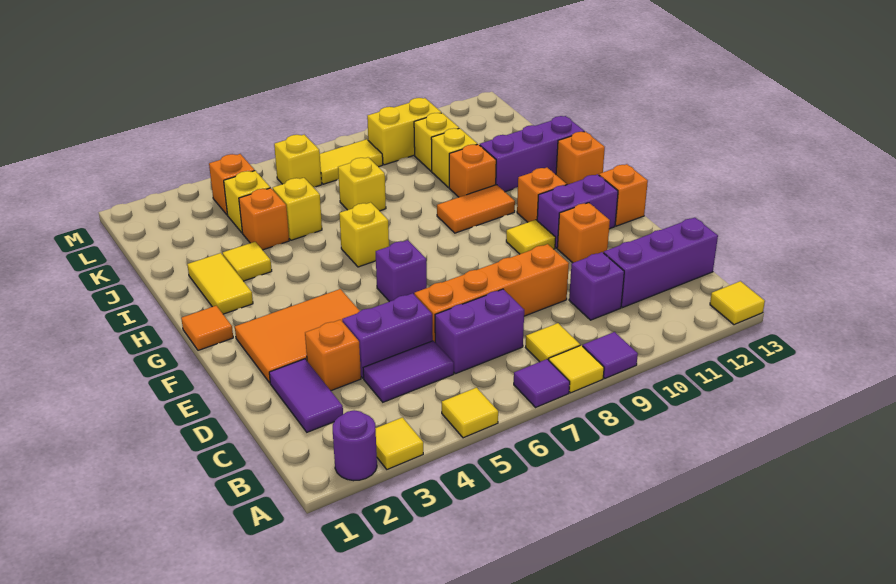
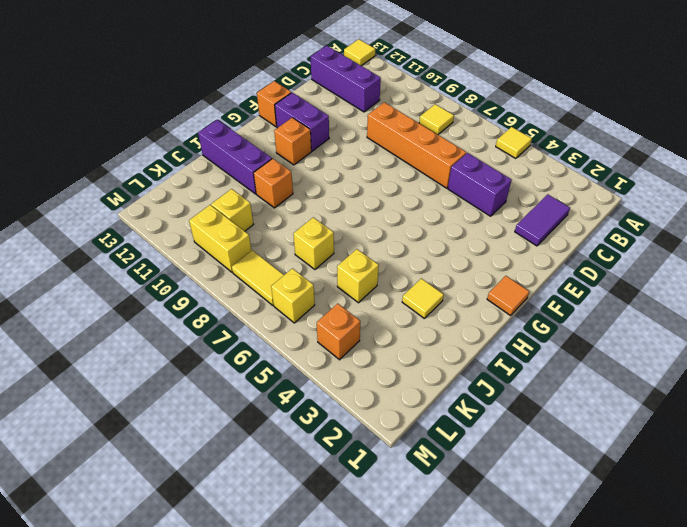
none -> purple 1x1 round brick [333,410,377,481]
none -> yellow 1x1 tile [375,417,423,469]
none -> purple 1x1 tile [514,359,570,407]
none -> yellow 1x1 tile [549,345,604,393]

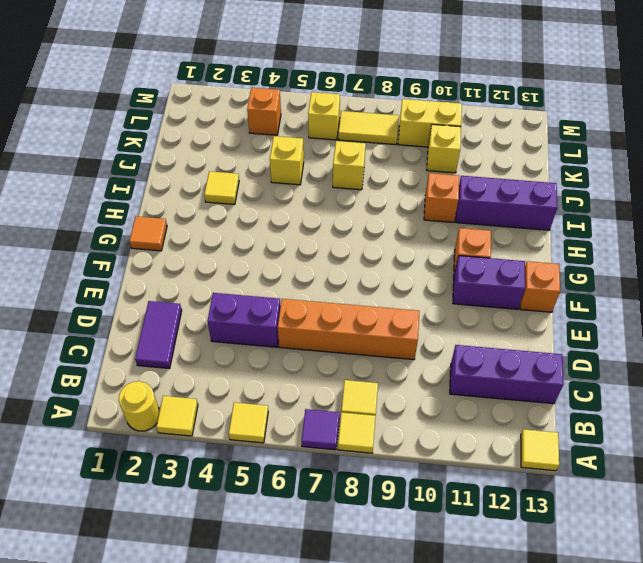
yellow 1x1 round brick [119,381,160,431] -> purple 1x1 round brick [333,410,377,481]
none -> purple 1x1 tile [583,332,638,378]
none -> purple 1x2 tile [363,341,454,402]
none -> purple 1x2 brick [435,289,524,374]
none -> purple 1x1 brick [569,252,624,320]

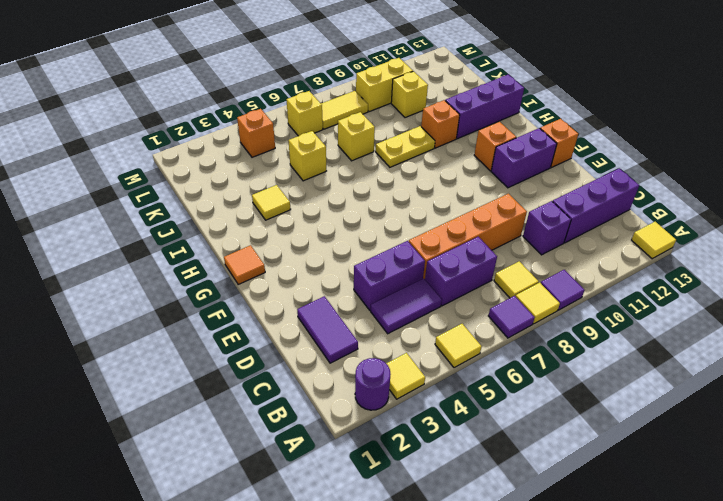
yellow 1x2 plate [376,126,435,167] -> none
none -> orange 1x1 brick [305,320,361,391]
none -> orange 2x3 tile [235,289,360,383]
none -> orange 1x1 brick [557,203,610,263]
none -> purple 1x1 brick [376,240,427,302]

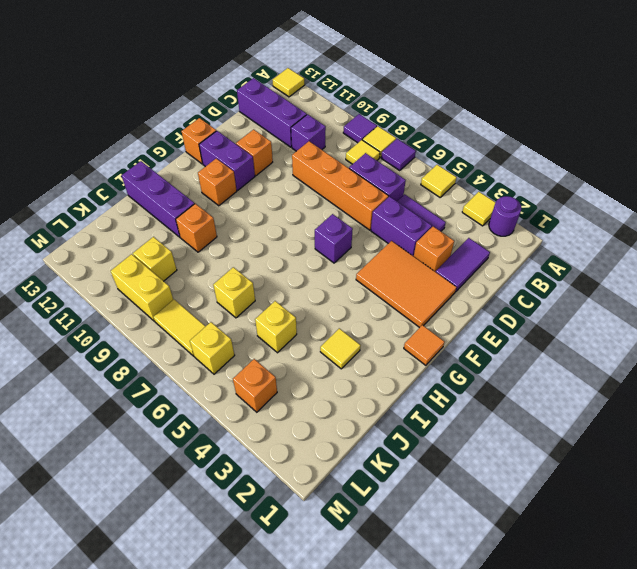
none -> yellow 1x1 tile [506,220,556,254]
none -> yellow 1x2 tile [187,253,253,314]
none -> yellow 1x1 brick [339,202,389,267]
none -> orange 1x2 tile [437,185,515,233]

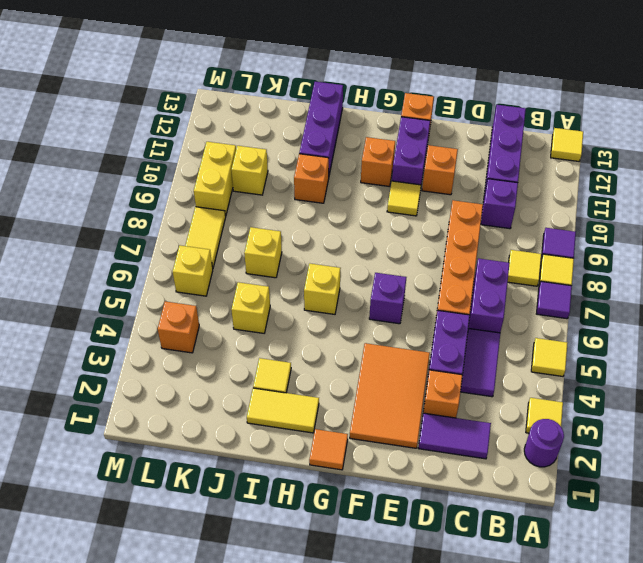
none -> orange 1x2 tile [437,185,515,233]
none -> orange 1x1 brick [556,132,605,185]
none -> orange 1x1 brick [239,188,289,250]
none -> yellow 1x1 brick [431,128,477,187]

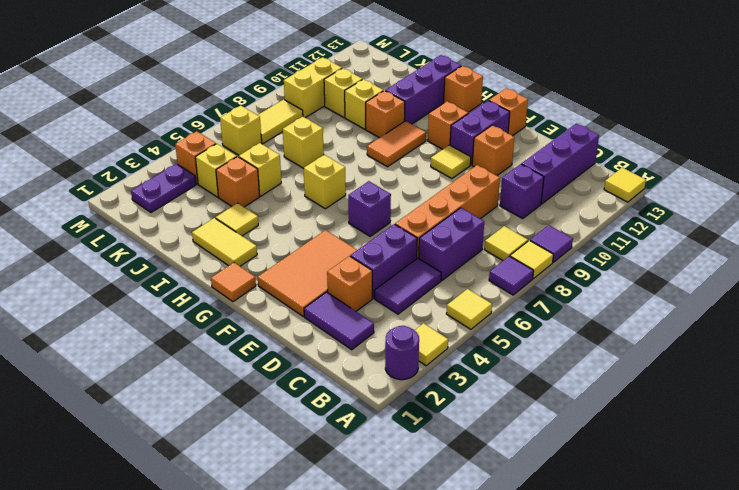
purple 1x2 plate [131,164,196,213] -> none

